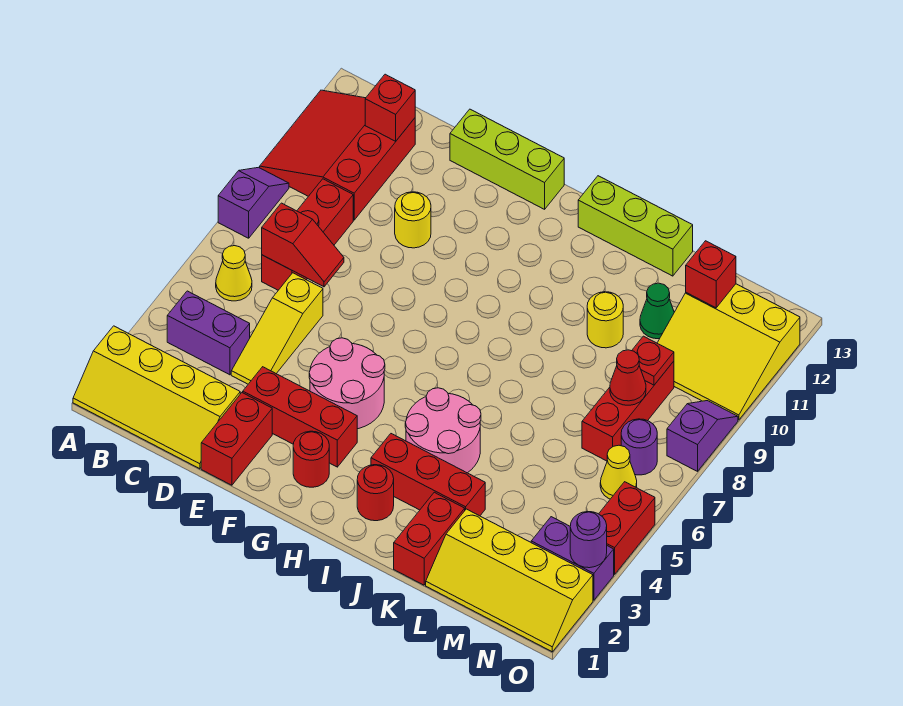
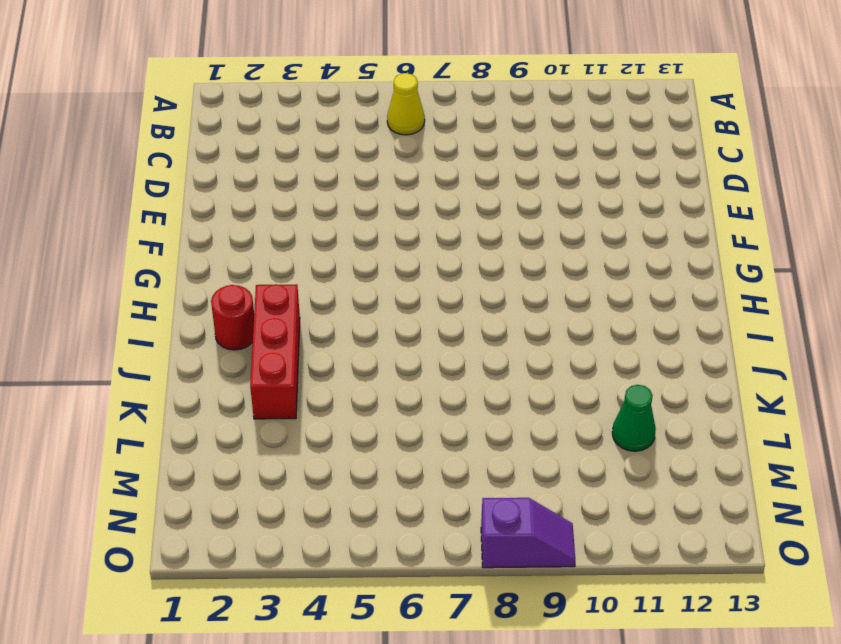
none -> yellow 2x4 slope [73,326,240,469]
none -> purple 1x2 slope [218,167,289,238]
none -> red 3x3 slope [260,90,415,220]
none -> purple 1x2 brick [167,291,250,375]

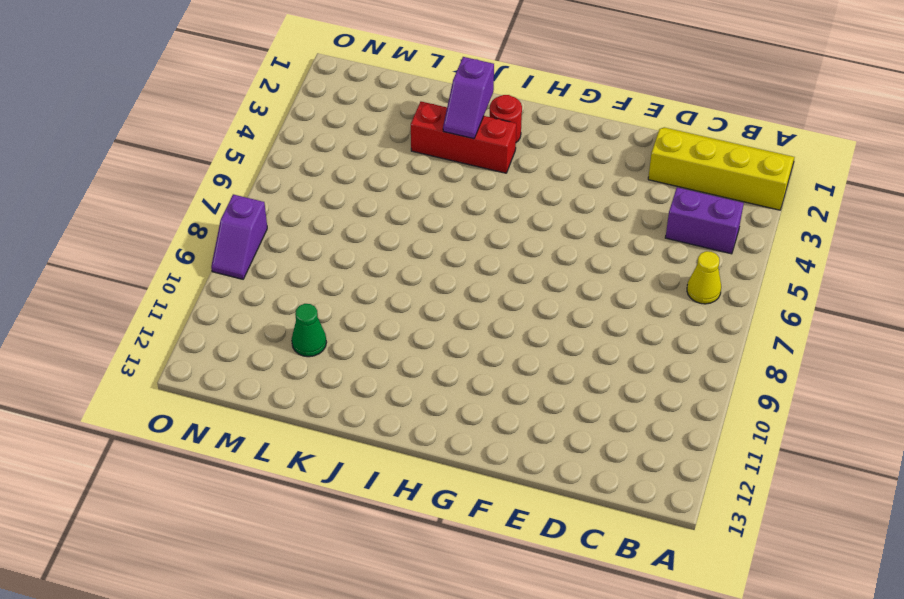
purple 1x2 slope [443,57,494,139] -> purple 1x2 slope moved to [218,167,289,238]
none -> red 3x3 slope [260,90,415,220]
none -> red 1x3 brick [262,179,353,290]
none -> yellow 1x3 slope [231,273,323,384]
none -> red 1x2 brick [201,393,272,485]

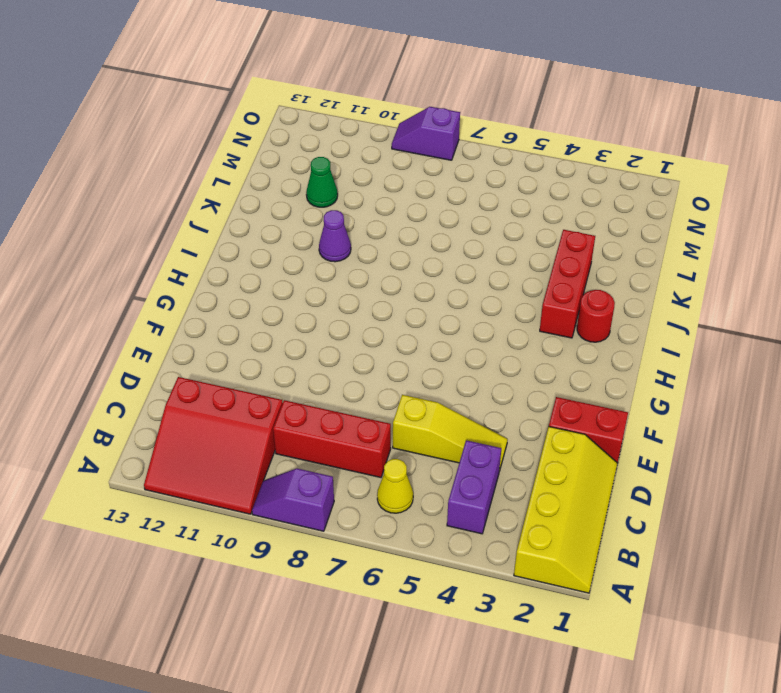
purple 1x1 cone [319,210,351,262] -> none
none -> red 1x3 brick [243,367,357,467]
none -> yellow 1x1 round brick [395,192,431,248]
none -> lime 1x3 brick [450,109,564,209]
none -> pink 2x2 round brick [309,338,385,429]

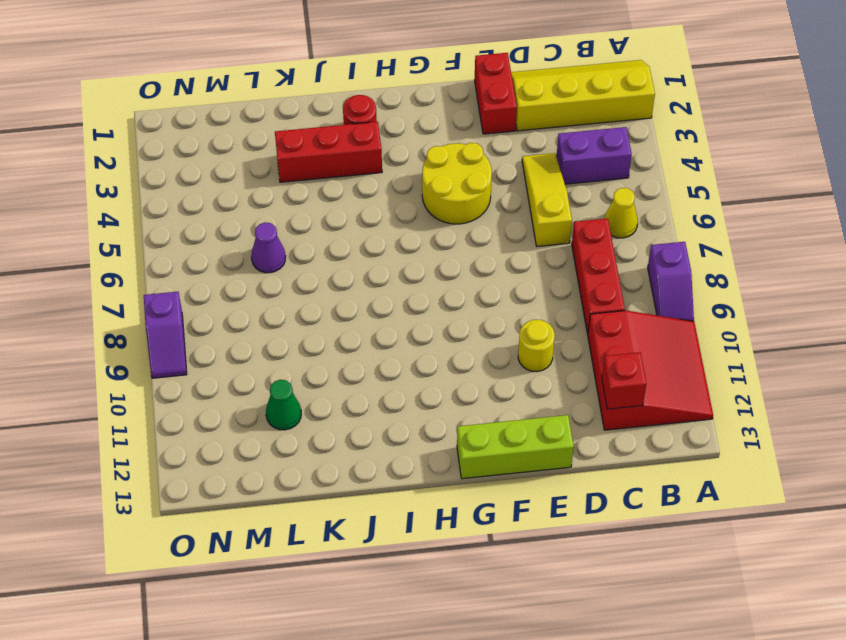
yellow 2x2 round brick [422,143,492,224] -> pink 2x2 round brick [309,338,385,429]
purple 1x1 cone [251,222,286,273] -> none
none -> red 1x3 brick [243,367,357,467]
none -> red 1x1 round brick [293,431,329,487]
none -> pink 2x2 round brick [405,388,481,473]
none -> lime 1x3 brick [578,176,693,276]

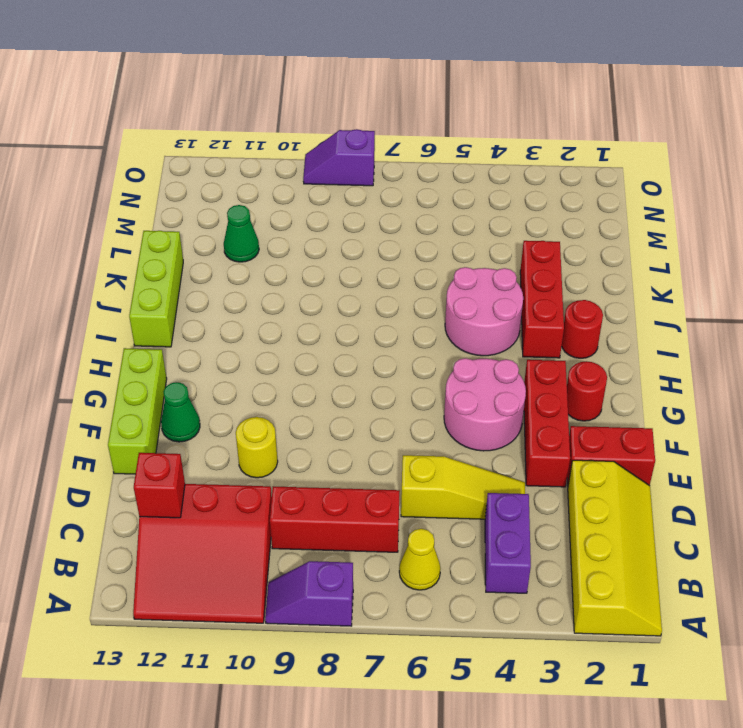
green 1x1 cone [161,382,200,442] -> none
none -> red 1x2 brick [394,492,465,585]
none -> yellow 1x1 round brick [587,292,623,348]
none -> yellow 2x4 slope [426,509,593,652]
none -> red 1x3 brick [582,361,674,461]

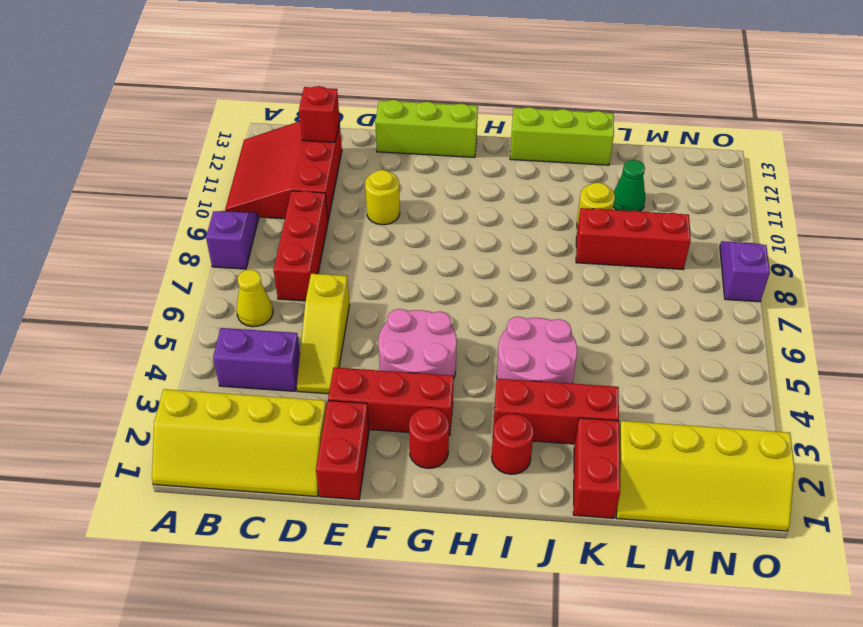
red 1x3 brick [576,208,691,269] -> red 1x3 brick turned to [582,361,674,461]
none -> yellow 3x3 slope [657,284,800,420]
none -> purple 1x2 brick [531,517,614,600]
none -> yellow 1x1 cone [600,445,637,499]
none -> purple 1x1 round brick [621,419,657,475]

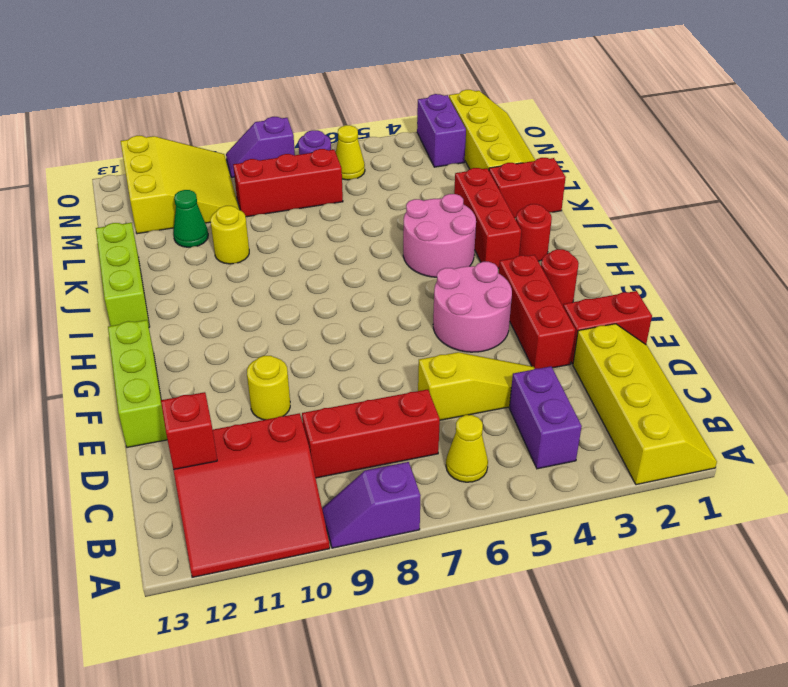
none -> red 1x2 brick [599,482,655,574]
none -> red 1x2 slope [262,203,344,287]
none -> red 1x1 cone [610,350,646,405]
none -> red 1x1 plate [632,336,674,385]

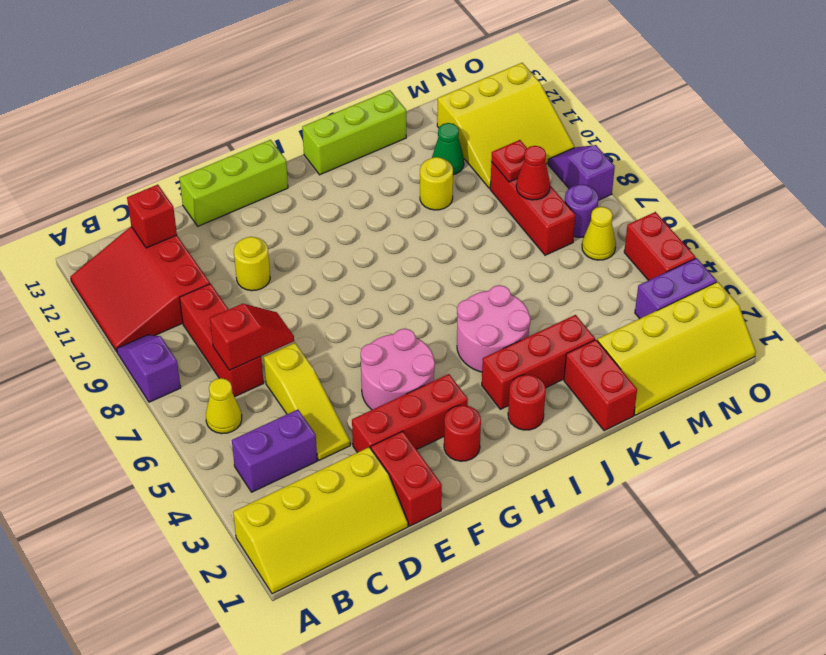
none -> red 1x1 brick [686,241,736,308]
none -> purple 1x1 round brick [570,511,607,568]

